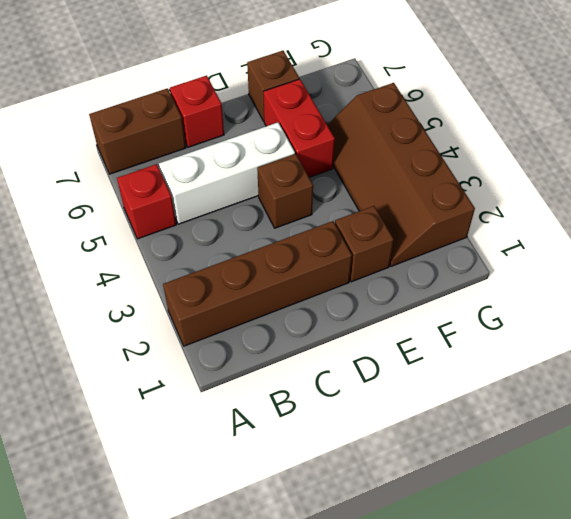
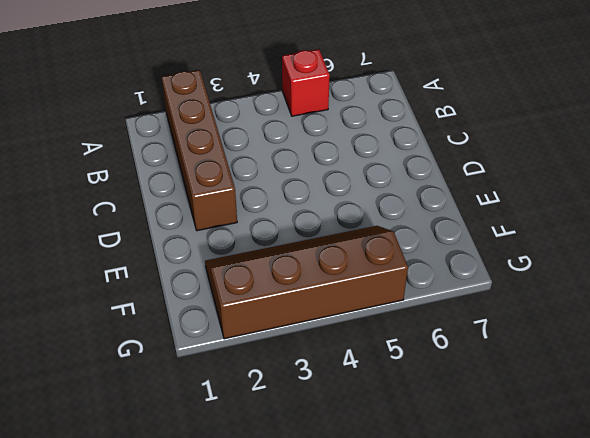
none -> brown 1x2 brick [89,88,186,174]
none -> white 1x3 brick [159,123,295,224]

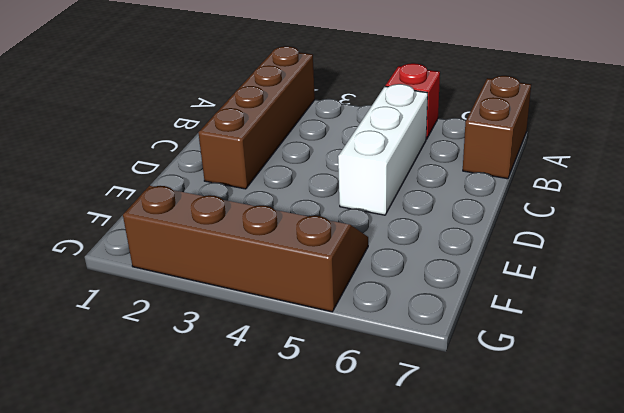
none -> red 1x1 brick [170,76,224,147]
none -> brown 1x1 brick [257,154,313,228]

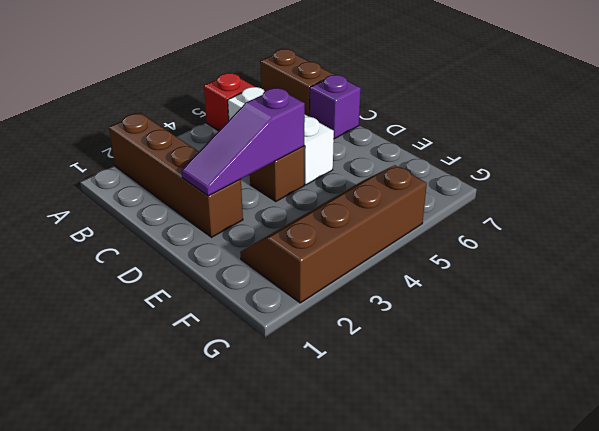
purple 1x1 brick [310,75,361,139] -> red 1x1 brick [170,76,224,147]
purple 1x3 slope [182,88,305,196] -> none
none -> brown 1x1 brick [335,206,394,282]
none -> red 1x2 brick [264,79,335,177]

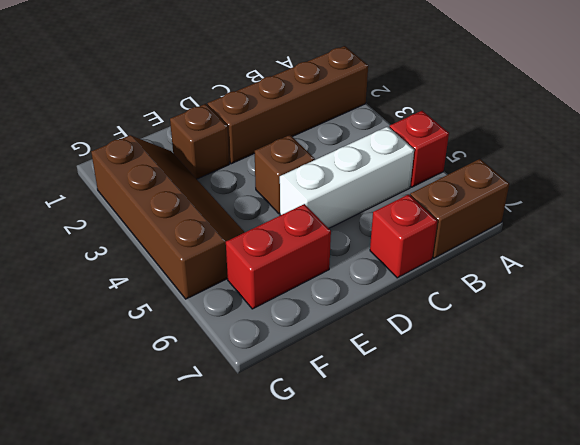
red 1x2 brick [226,204,331,309] -> red 1x2 brick turned to [264,79,335,177]
none -> brown 1x1 brick [247,51,299,121]

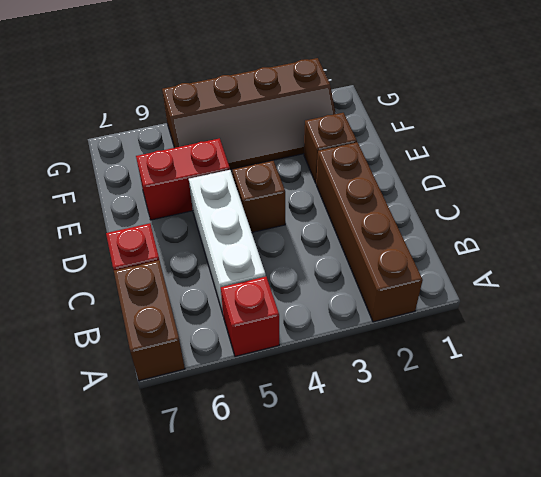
none -> brown 1x1 brick [247,51,299,121]

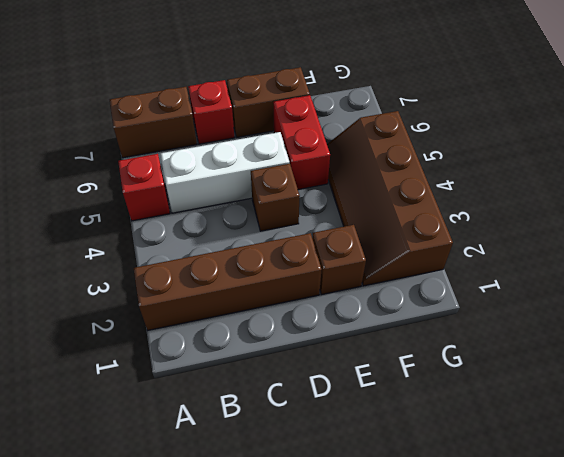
brown 1x2 brick [227,67,310,137] -> brown 1x1 brick [247,51,299,121]

